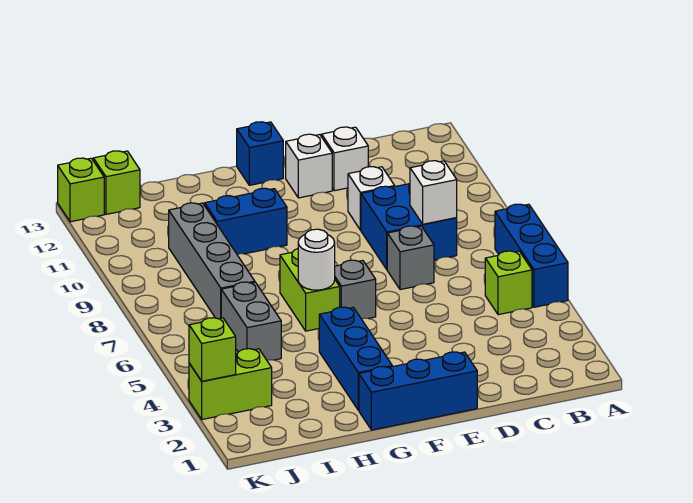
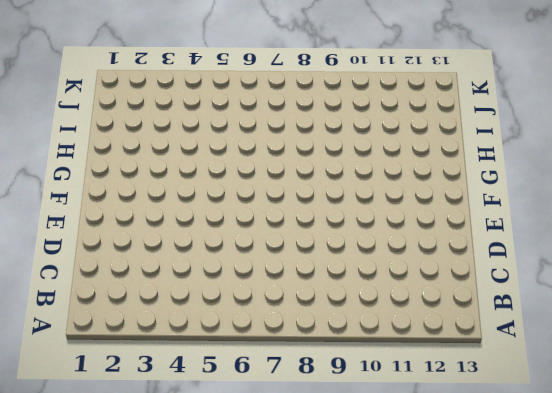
none -> blue 1x3 brick [495,204,568,307]
none -> lime 1x1 brick [485,251,532,315]
none -> blue 2x2 brick [361,184,457,269]

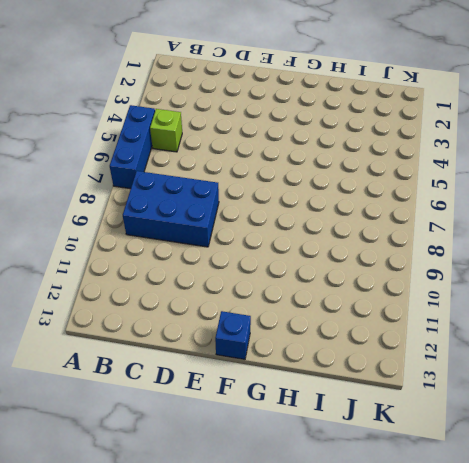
blue 2x3 brick [123,171,219,247] -> blue 2x2 brick [361,184,457,269]
none -> grey 1x1 brick [387,226,434,290]
none -> white 1x1 brick [348,167,395,230]
none -> white 1x1 brick [322,127,368,191]

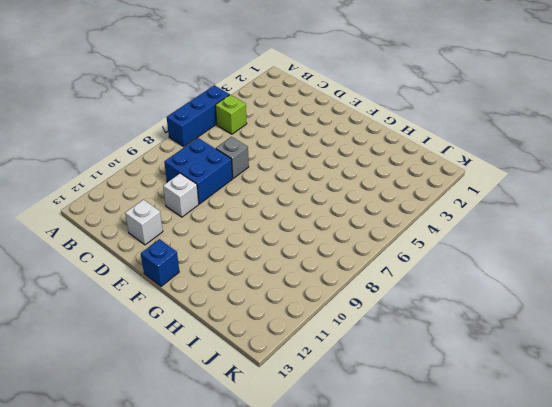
none -> blue 1x3 brick [359,352,477,430]
none -> white 1x1 brick [286,134,332,198]
none -> grey 1x1 brick [335,260,376,319]

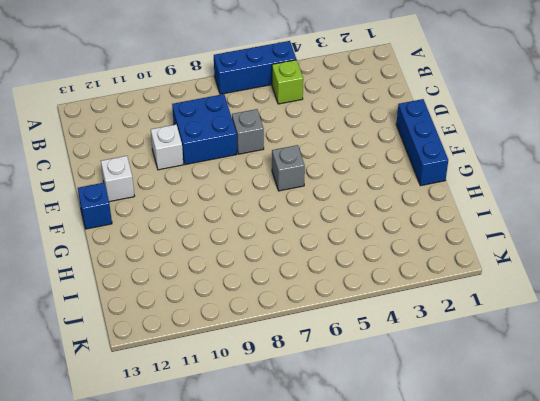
none -> white 1x1 brick [322,127,368,191]
none -> blue 1x3 brick [319,307,392,410]
none -> lime 1x2 brick [280,249,340,331]

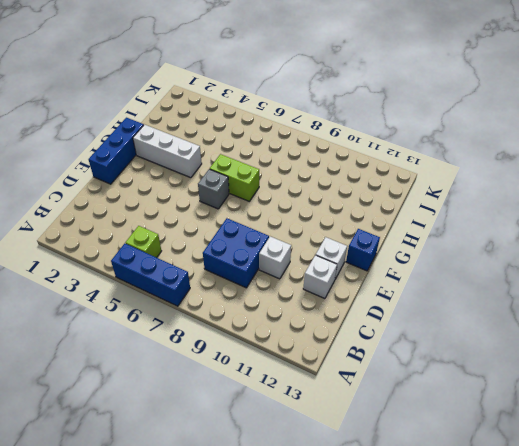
white 1x3 brick [133,124,202,178] -> blue 1x3 brick [319,307,392,410]
none -> grey 1x1 brick [387,226,434,290]
none -> blue 1x2 brick [205,188,287,254]
none -> grey 1x2 brick [221,282,281,360]

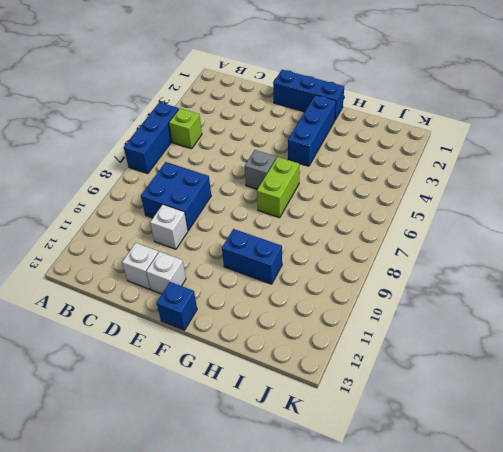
none -> grey 1x1 brick [387,226,434,290]
none -> grey 1x2 brick [221,282,281,360]
none -> grey 1x4 brick [169,203,255,319]

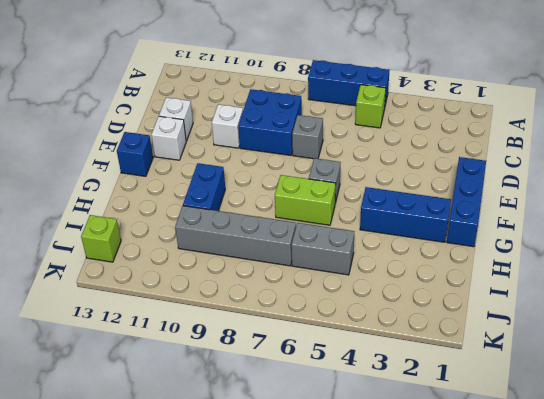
none -> lime 1x2 brick [189,349,272,419]
none -> lime 1x1 brick [58,158,104,222]
none -> white 1x1 brick [410,161,457,224]

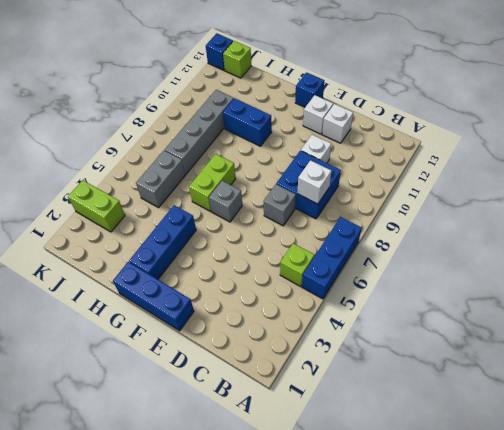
blue 1x1 brick [206,33,233,70] -> lime 1x1 brick [58,158,104,222]
none -> white 1x1 round brick [298,229,335,290]
none -> lime 1x1 brick [189,318,236,381]

